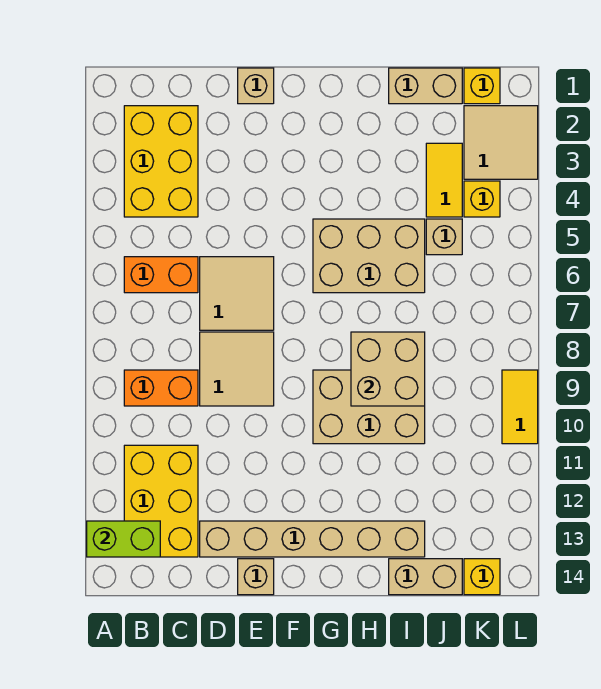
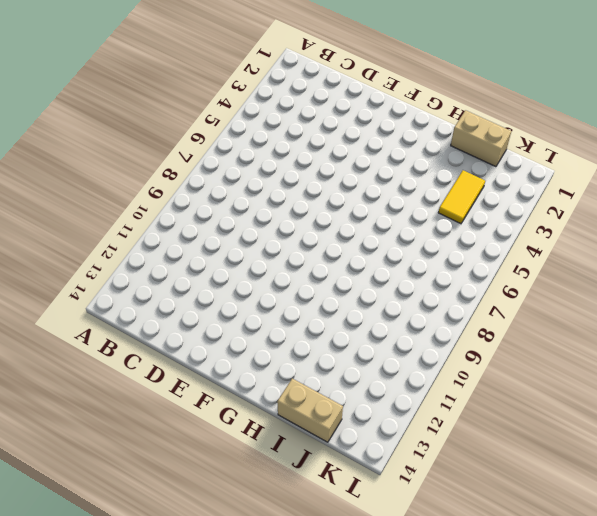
none -> yellow 2x3 brick [124,106,198,217]
none -> orange 1x2 brick [124,257,198,293]
none -> orange 1x2 brick [124,370,198,406]

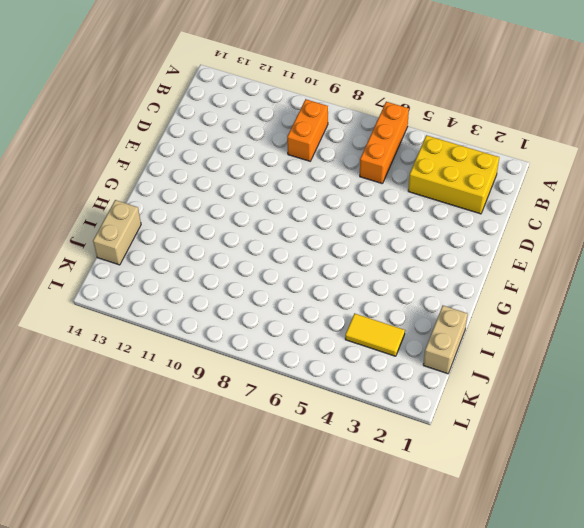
orange 1x3 brick [360,102,409,184] -> orange 1x2 brick [124,257,198,293]
none -> yellow 2x3 brick [124,445,198,557]
none -> tan 2x2 tile [200,257,274,330]
none -> tan 2x2 tile [200,332,274,406]

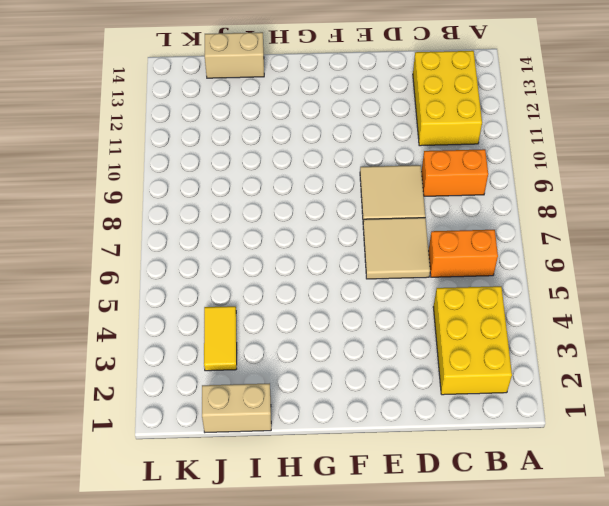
none -> tan 1x6 brick [200,521,425,557]
none -> tan 1x1 brick [238,68,274,104]
none -> tan 1x1 brick [238,559,274,595]

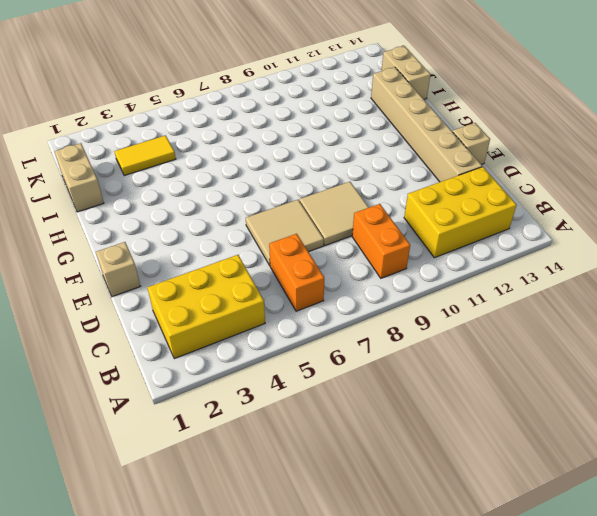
none -> tan 2x3 brick [313,219,425,293]
none -> tan 2x3 brick [313,370,425,444]
none -> tan 1x1 brick [426,219,462,255]

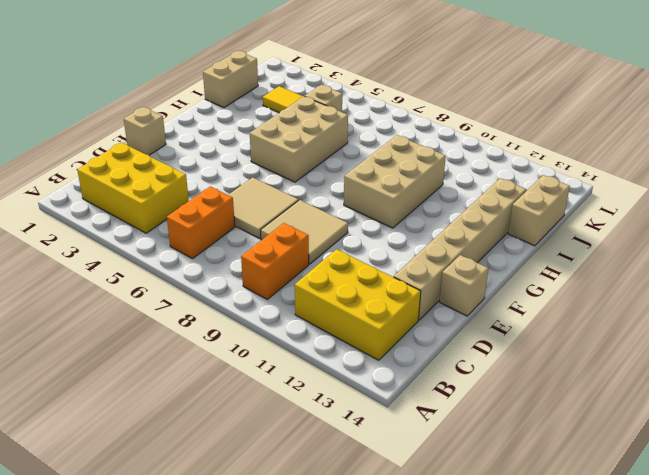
none -> yellow 1x1 brick [464,68,500,104]
none -> tan 2x2 tile [464,106,538,179]
none -> yellow 1x1 brick [464,181,500,217]

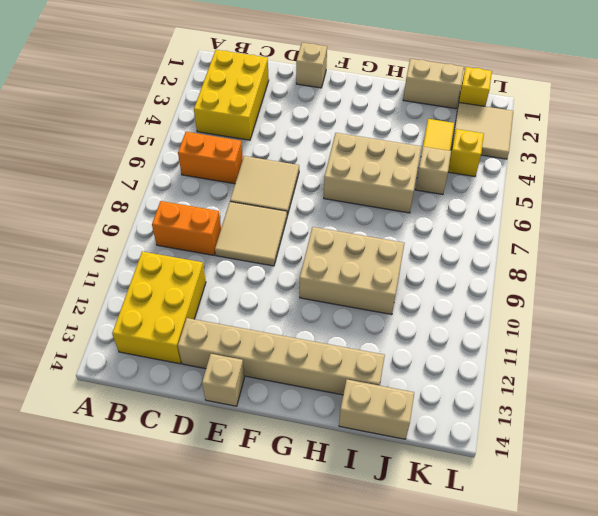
none -> yellow 1x1 brick [464,559,500,595]
none -> yellow 1x2 tile [502,370,538,444]
none -> lime 1x2 brick [87,521,160,557]

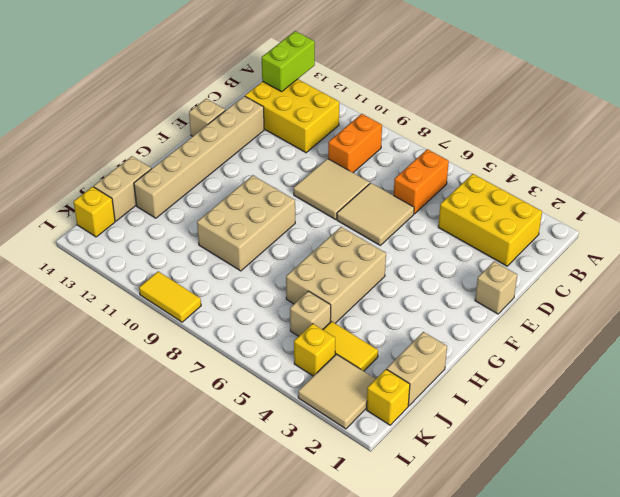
none -> tan 2x2 brick [351,332,425,406]

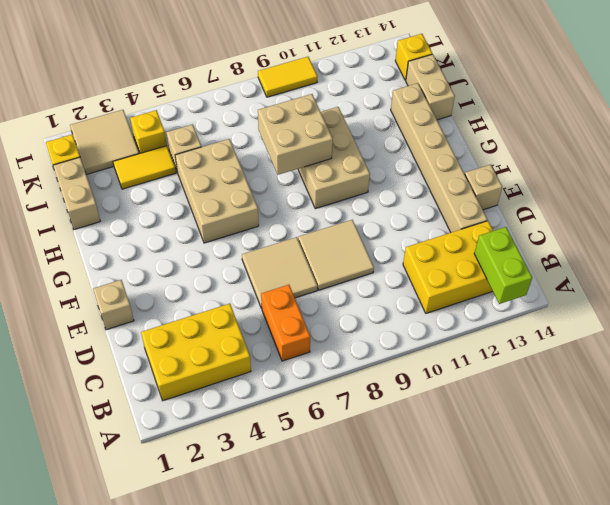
none -> orange 1x2 brick [124,370,198,406]

